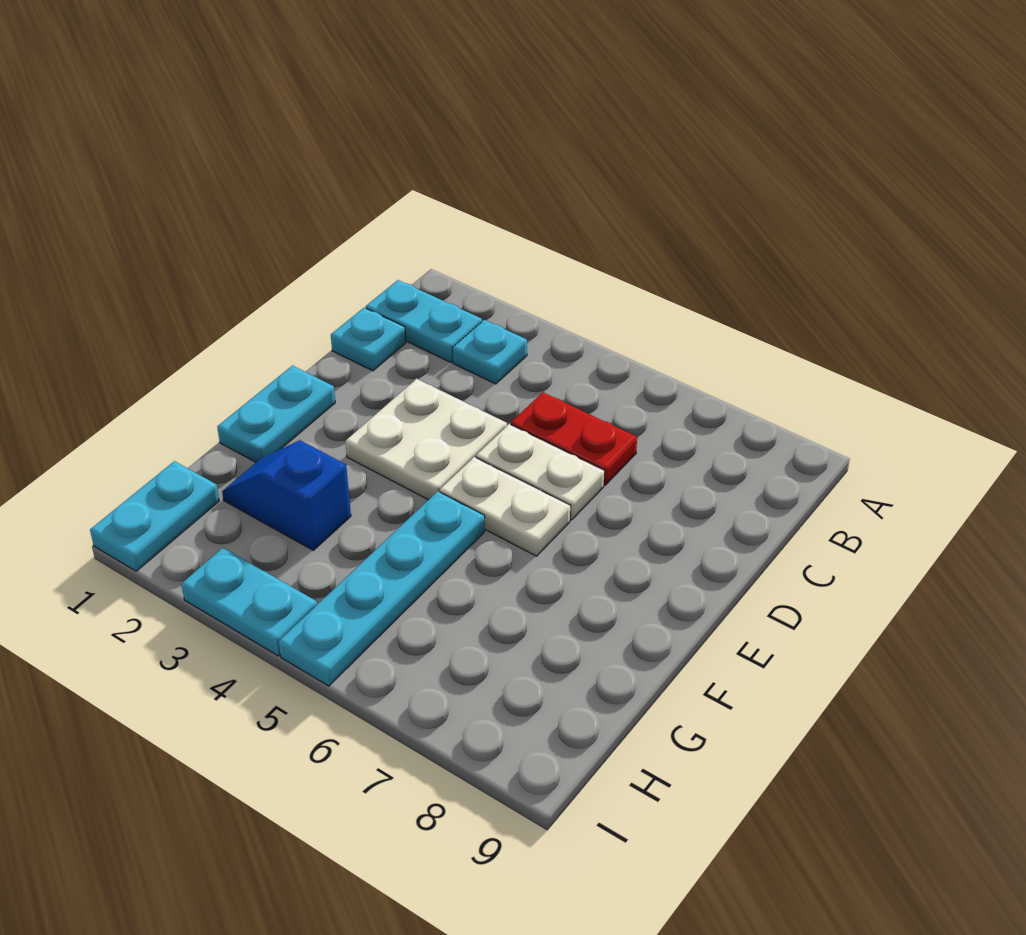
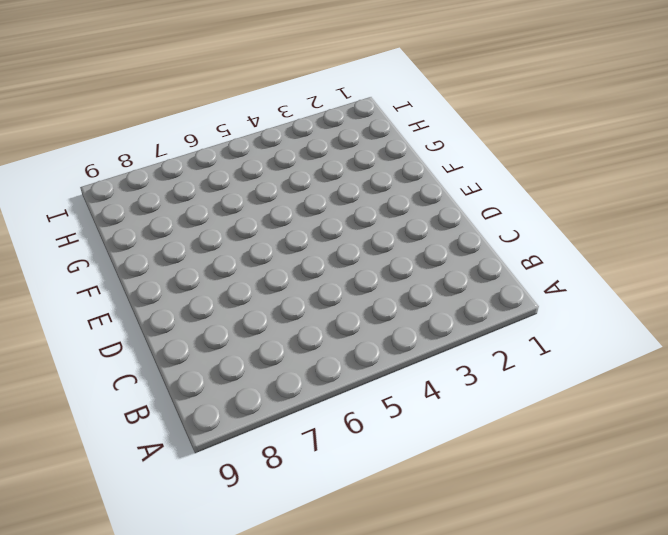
none -> cyan 1x2 plate [366,280,482,362]
none -> cyan 1x1 plate [453,320,527,384]
none -> cyan 1x1 plate [331,308,406,371]

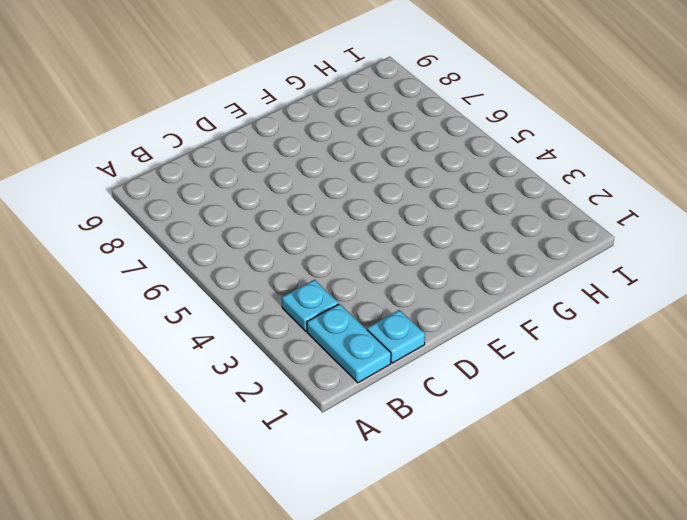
none -> red 1x2 plate [511,392,637,485]
none -> white 2x2 plate [346,379,507,500]
none -> white 1x2 plate [476,424,605,520]

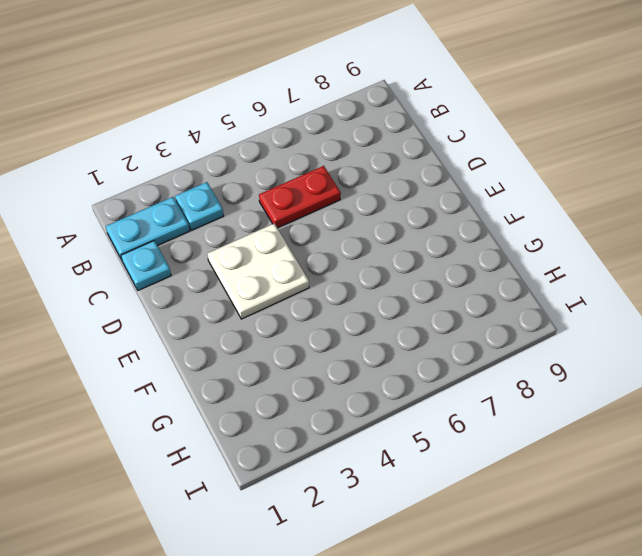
none -> white 1x2 plate [476,424,605,520]
none -> cyan 1x2 plate [217,366,335,462]
none -> white 1x2 plate [440,457,571,556]

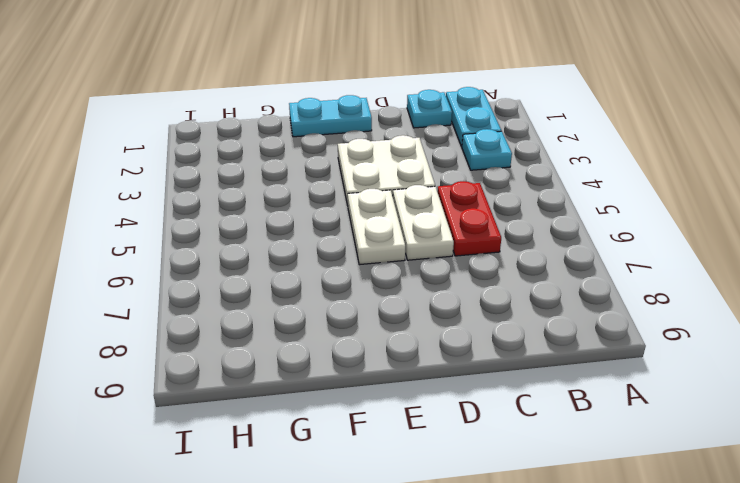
none -> cyan 1x4 plate [279,491,485,686]
none -> blue 1x2 slope [222,440,351,550]
none -> cyan 1x2 plate [90,461,219,571]

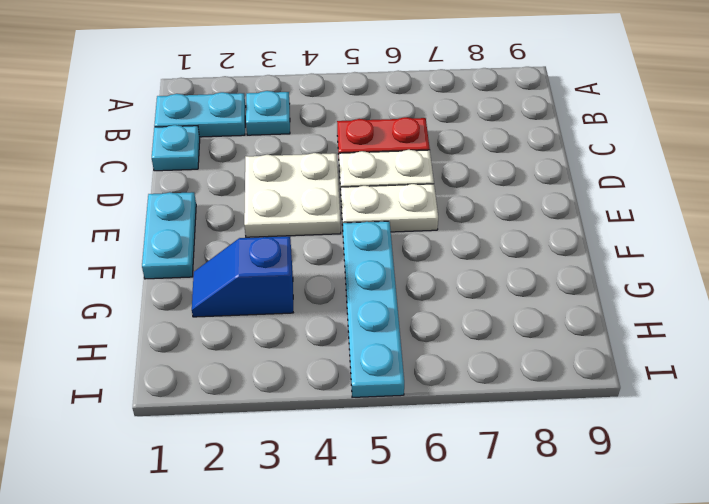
none -> cyan 1x2 plate [90,461,219,571]
none -> cyan 1x2 plate [181,548,317,656]

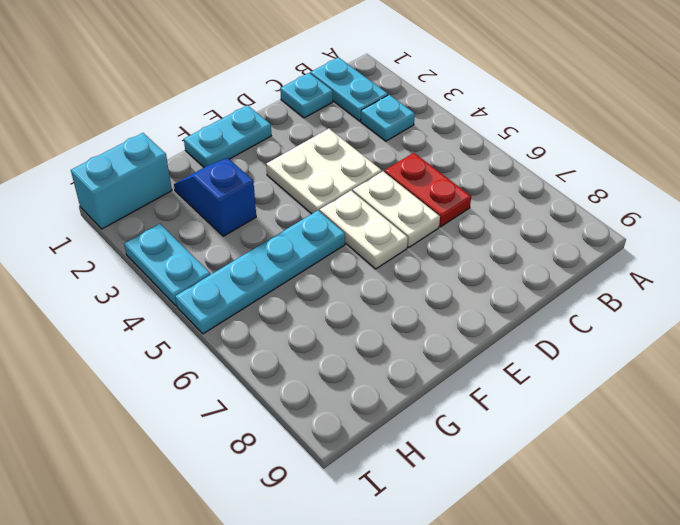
cyan 1x2 brick [71,133,172,229] -> cyan 1x2 plate [90,461,219,571]

